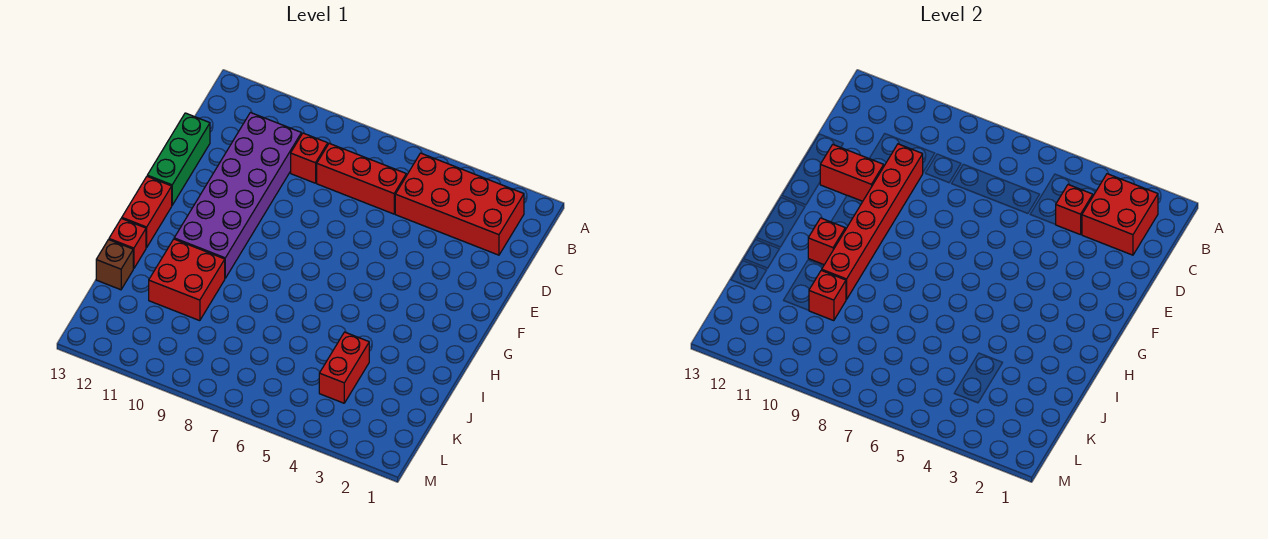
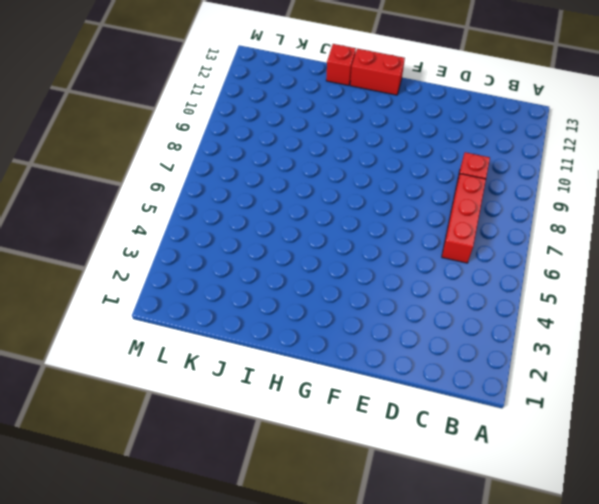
none -> red 2x4 brick [395,153,524,255]
none -> purple 2x6 brick [174,113,301,278]
none -> green 1x3 brick [147,113,210,205]

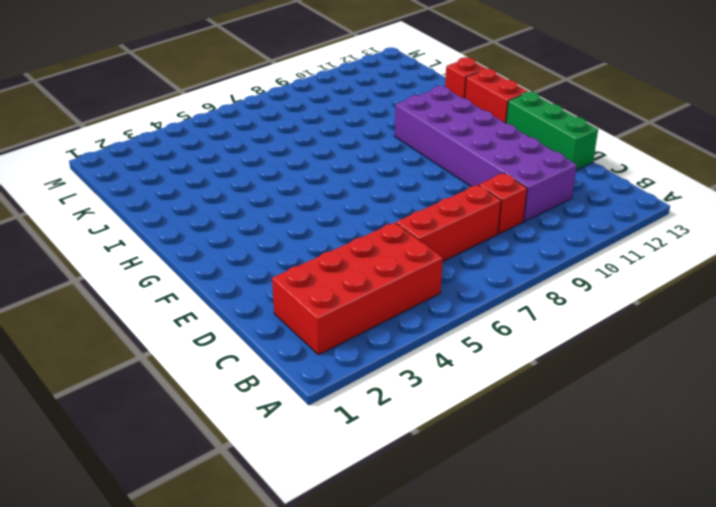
none -> red 2x2 brick [149,239,225,321]
none -> red 1x2 brick [319,332,369,403]
none -> brown 1x1 brick [96,240,133,290]

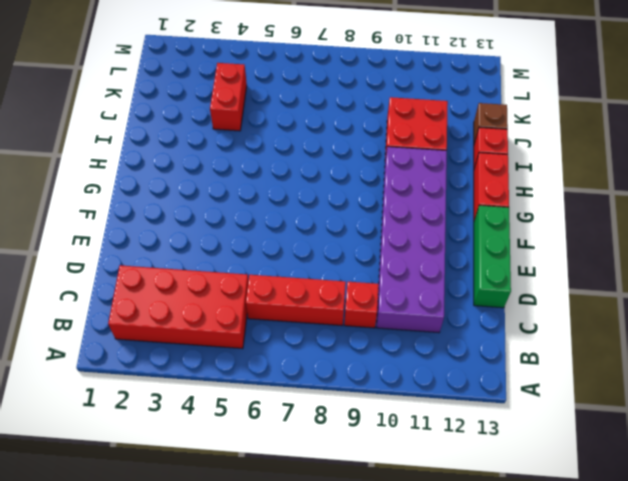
none -> red 2x2 brick [1082,174,1158,255]
none -> red 1x1 brick [1055,185,1093,235]
none -> red 1x6 brick [822,144,923,299]

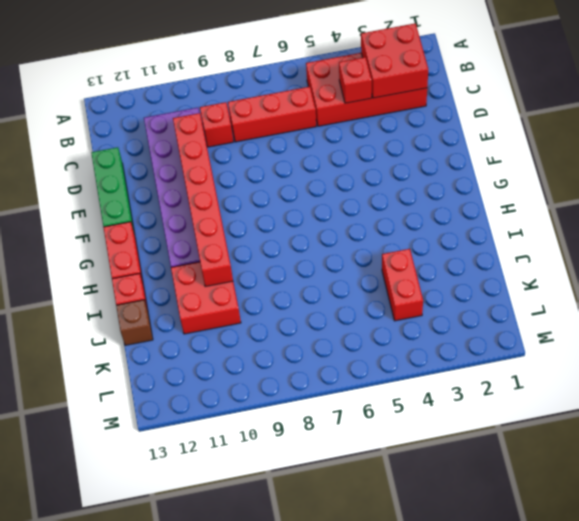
none -> red 1x2 brick [820,145,884,201]
none -> red 1x1 brick [808,218,845,265]
none -> red 1x1 brick [809,270,846,321]

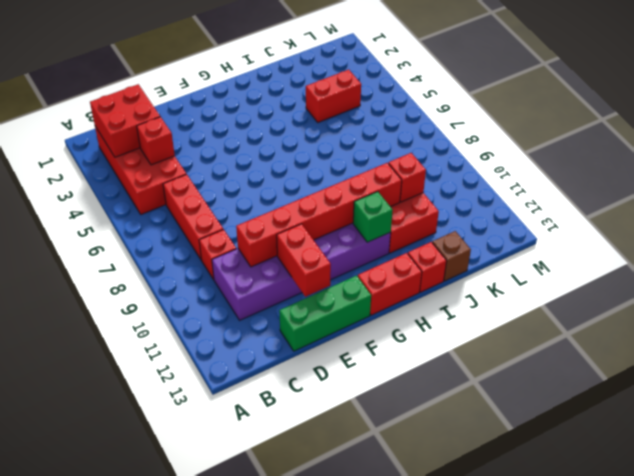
green 1x1 brick [353,192,393,242] -> red 1x1 brick [808,218,845,265]

